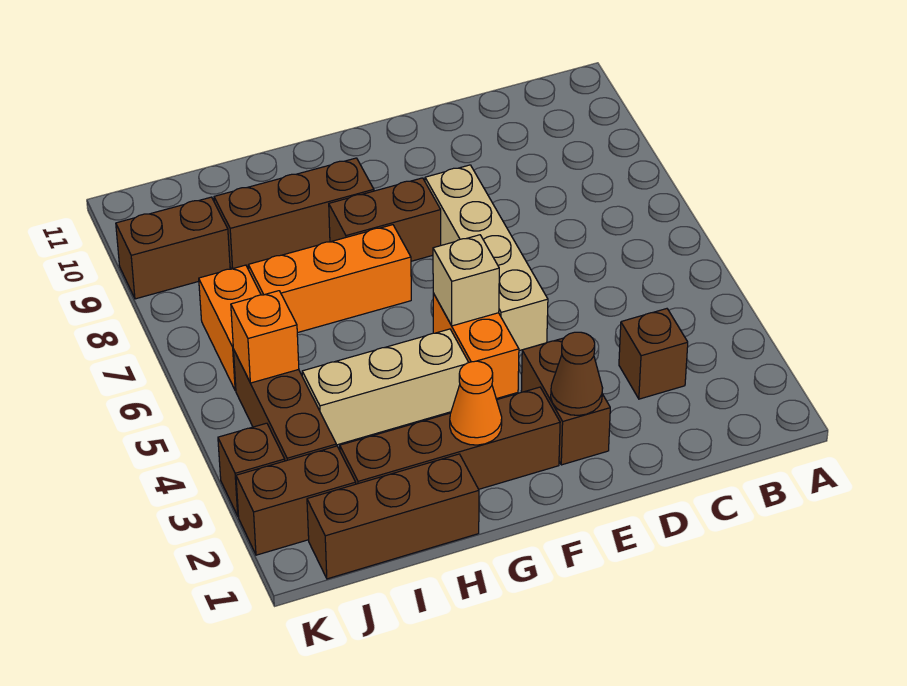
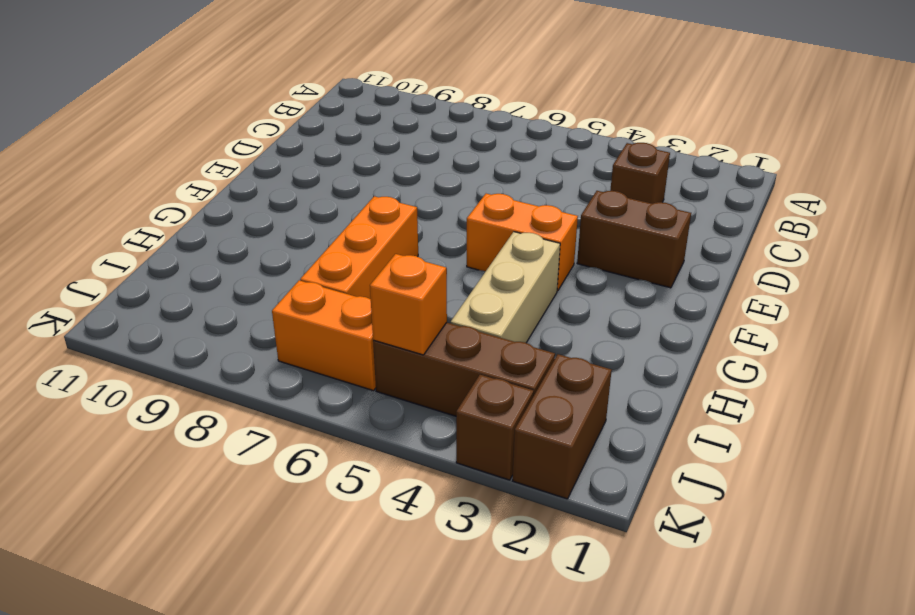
none -> tan 1x4 brick [425,165,548,351]
none -> brown 1x4 brick [340,387,560,489]
none -> brown 1x2 brick [329,178,441,261]

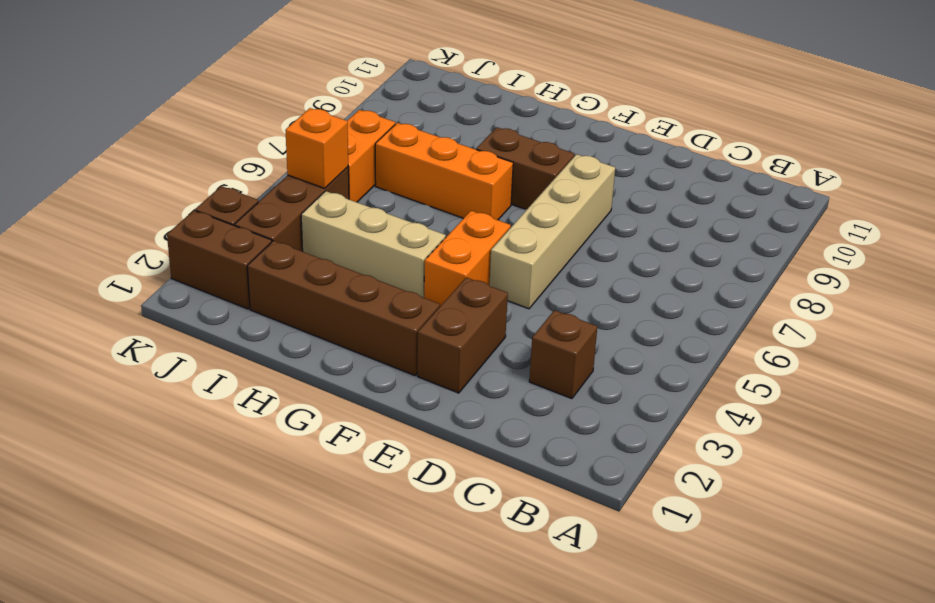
none -> brown 1x3 brick [214,158,374,269]
none -> brown 1x3 brick [307,454,479,579]
none -> brown 1x2 brick [116,197,230,299]

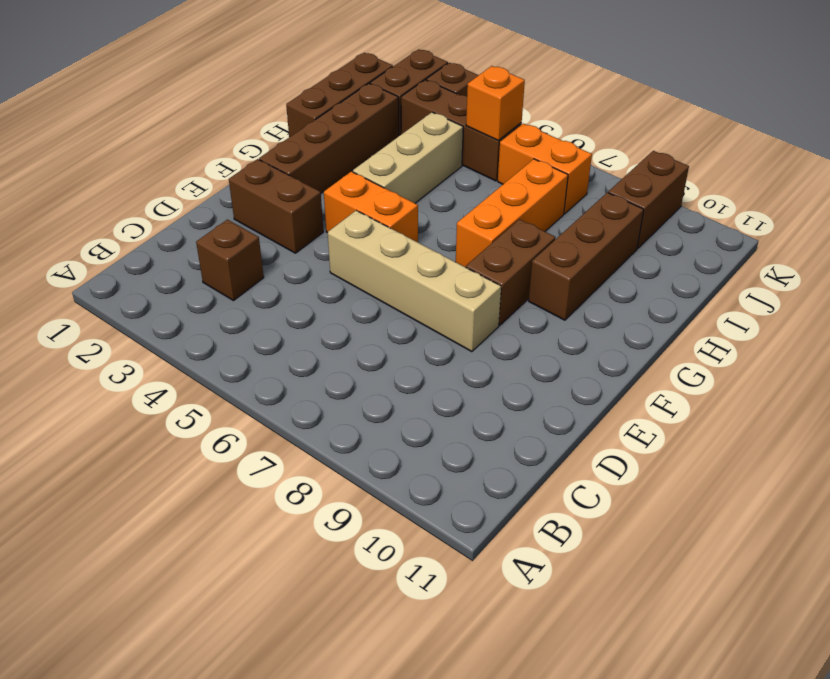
none -> brown 1x1 cone [551,332,603,415]
none -> tan 1x1 brick [433,235,499,326]
none -> orange 1x1 cone [450,361,502,445]

